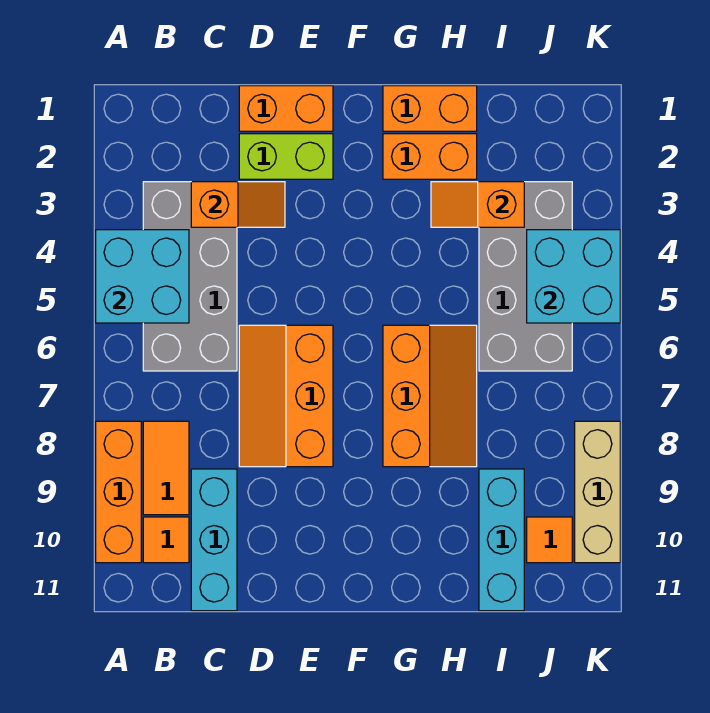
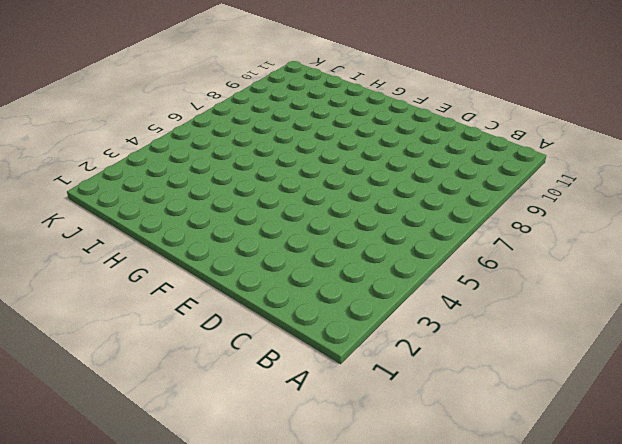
none -> orange 1x3 brick [96,421,141,563]
none -> grey 2x4 brick [143,182,237,371]
none -> orange 1x2 tile [143,421,189,515]

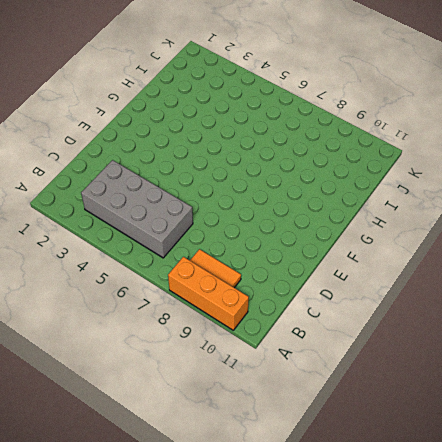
none -> orange 1x1 tile [143,517,189,563]
none -> cyan 1x3 brick [191,469,237,611]
none -> orange 1x2 brick [239,86,333,131]

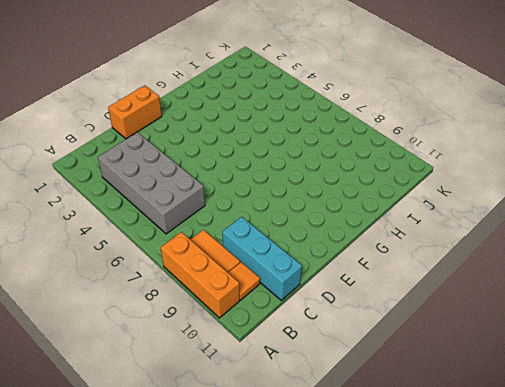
none -> lime 1x2 brick [239,134,333,179]
none -> orange 2x3 slope [239,325,333,467]
none -> orange 1x2 brick [383,86,477,131]

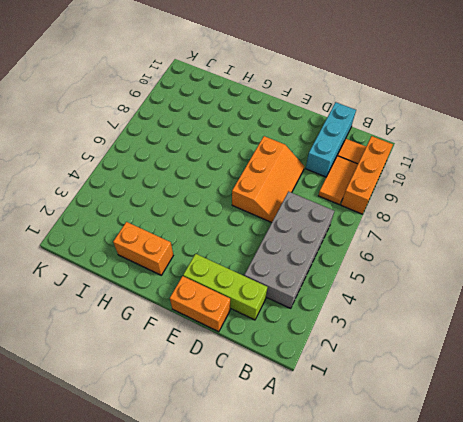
lime 1x3 brick [183,254,267,320] -> lime 1x2 brick [239,134,333,179]
none -> orange 1x2 brick [383,86,477,131]
none -> orange 2x3 slope [383,325,477,467]
none -> grey 2x4 brick [479,182,572,371]

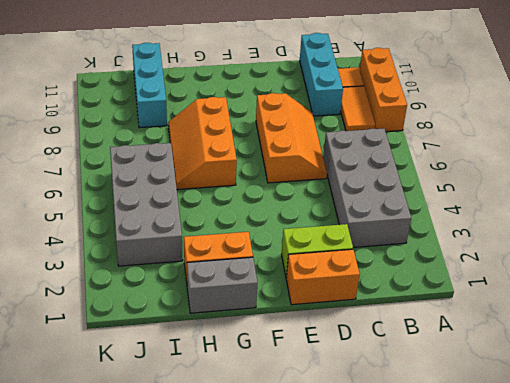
grey 1x2 brick [187,257,257,313] -> orange 1x2 brick [383,86,477,131]
none -> orange 1x1 tile [527,517,572,563]
none -> tan 1x3 brick [575,421,620,563]
none -> cyan 2x2 brick [96,230,189,323]

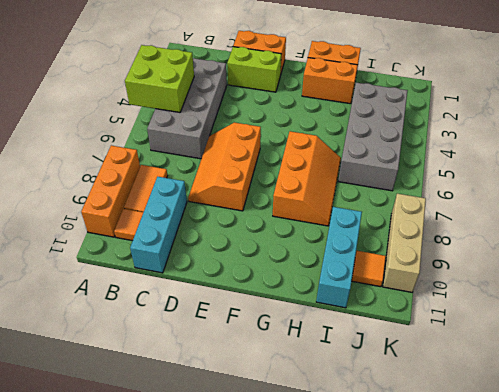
lime 2x2 brick [125,45,194,112] -> cyan 2x2 brick [96,230,189,323]
none -> orange 1x2 slope [191,182,285,227]
none -> orange 1x2 slope [431,182,524,227]
none -> cyan 2x2 brick [527,230,620,323]

